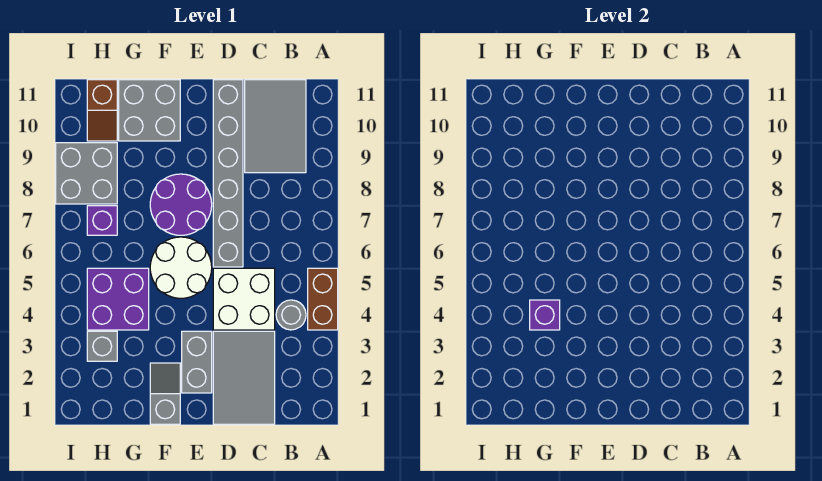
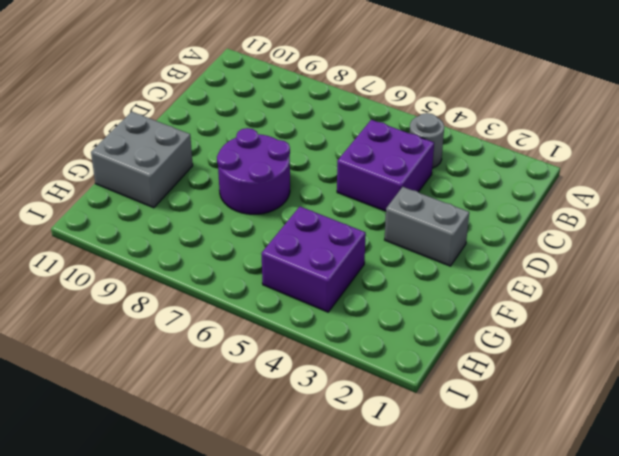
purple 2x2 brick [337,120,434,211] -> white 2x2 brick [213,268,275,330]
none -> brown 1x2 brick [308,268,338,330]
none -> grey 2x3 tile [245,80,306,173]
none -> grey 2x3 tile [213,331,275,424]

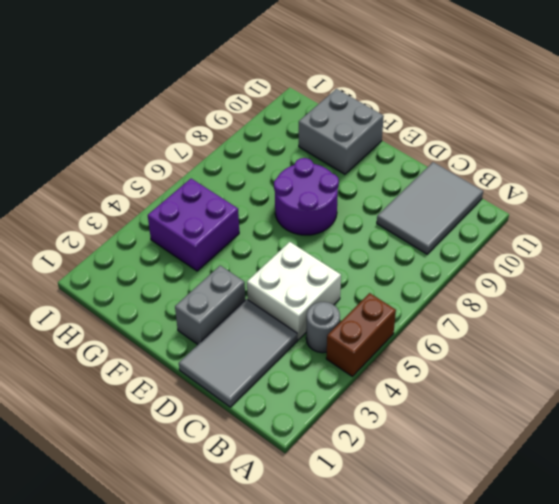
none -> grey 1x6 brick [213,80,243,267]
none -> white 2x2 round brick [150,237,212,298]
none -> grey 1x2 slope [150,363,180,424]

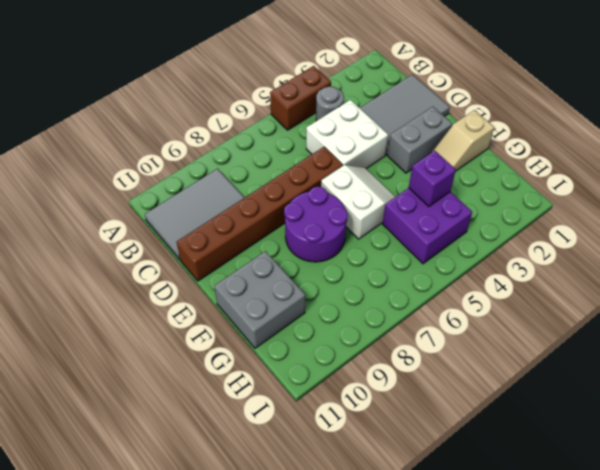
brown 1x6 brick [177,147,343,281] -> grey 1x6 brick [213,80,243,267]
white 2x2 slope [321,165,395,239] -> white 2x2 round brick [150,237,212,298]
tan 1x2 slope [432,110,494,171] -> grey 1x2 slope [150,363,180,424]
none -> grey 1x1 brick [87,331,117,361]
none -> purple 1x1 brick [87,206,117,235]
none -> grey 2x2 brick [56,143,117,204]

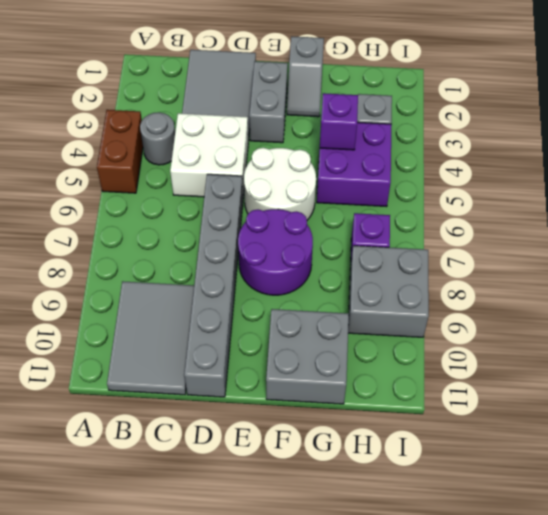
none -> brown 1x2 slope [87,80,117,141]

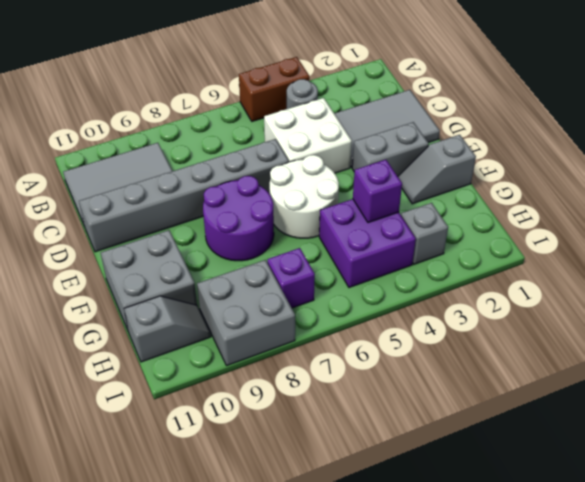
grey 1x2 slope [124,296,211,362] -> brown 1x2 slope [87,80,117,141]

